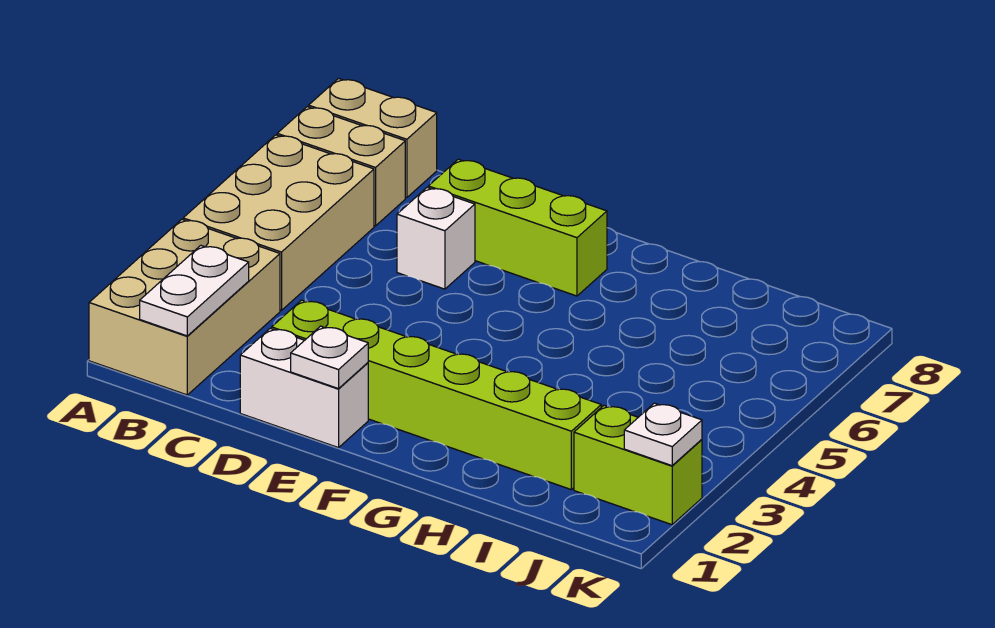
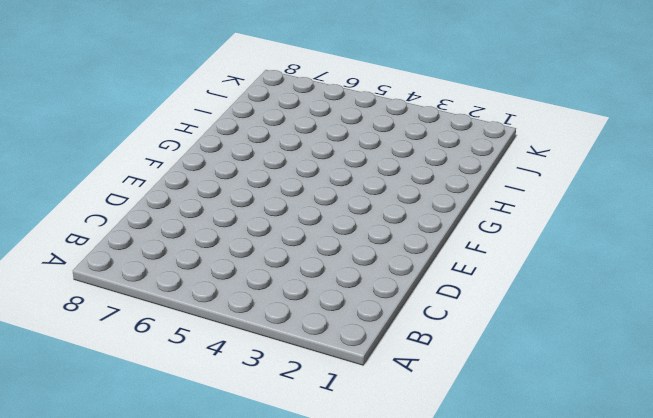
none -> tan 2x3 brick [89,219,280,395]
none -> tan 2x3 brick [183,135,374,310]
none -> tan 1x2 brick [277,107,405,226]

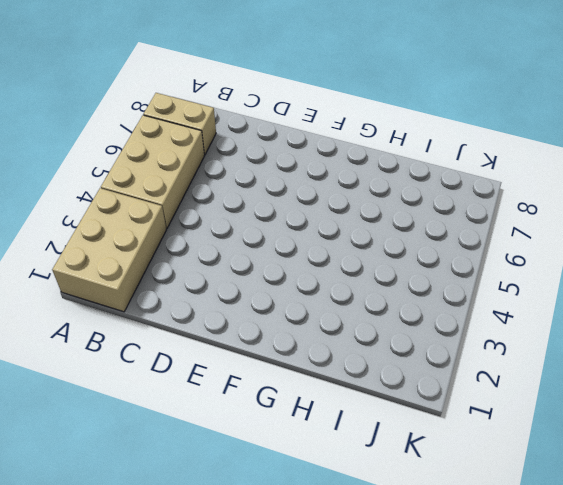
none -> tan 1x2 brick [309,78,437,198]
none -> white 1x2 brick [240,328,368,448]
none -> lime 1x6 brick [272,300,601,489]

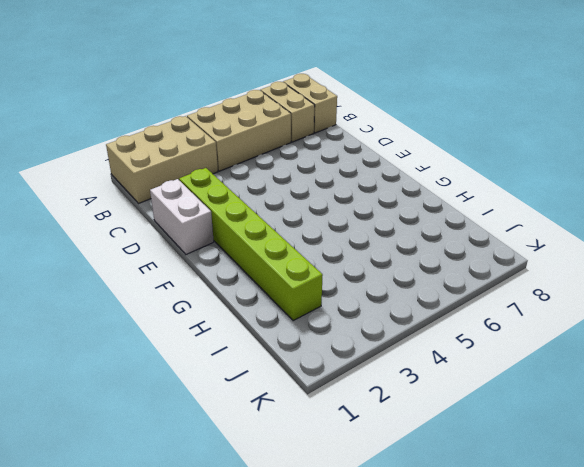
none -> white 1x1 brick [397,188,475,289]
none -> lime 1x3 brick [428,159,607,296]
none -> lime 1x2 brick [574,406,702,525]

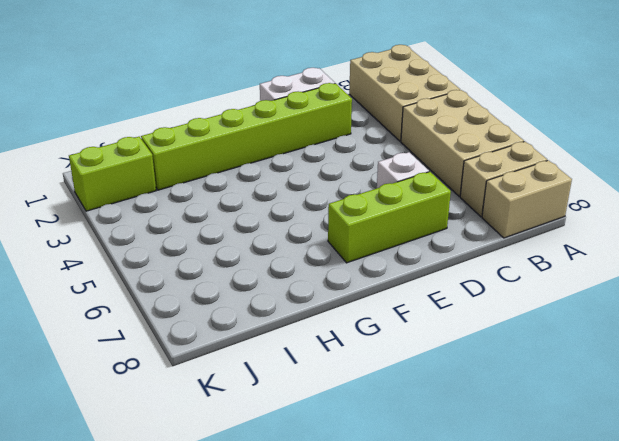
none -> white 1x2 plate [140,246,249,336]
none -> white 1x1 plate [291,326,368,389]
none -> white 1x1 plate [624,403,702,466]

